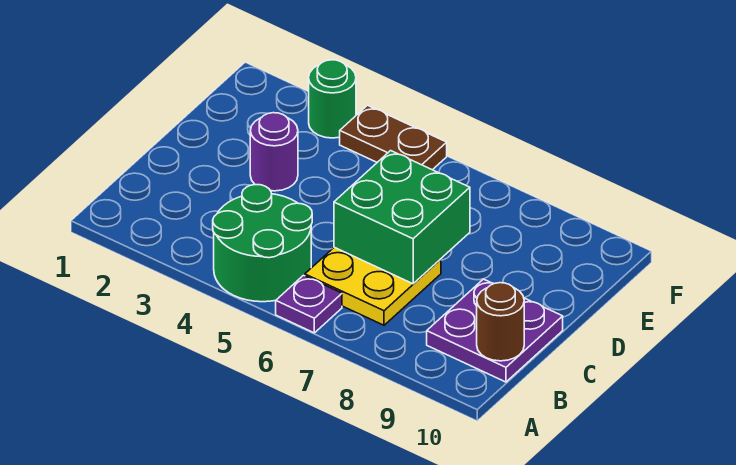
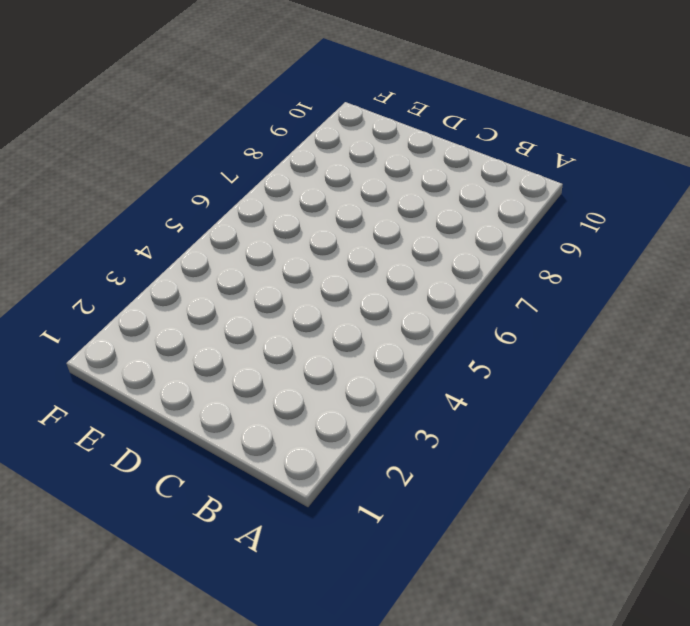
none -> green 2x2 round brick [213,185,312,302]
none -> purple 1x1 plate [276,275,342,333]

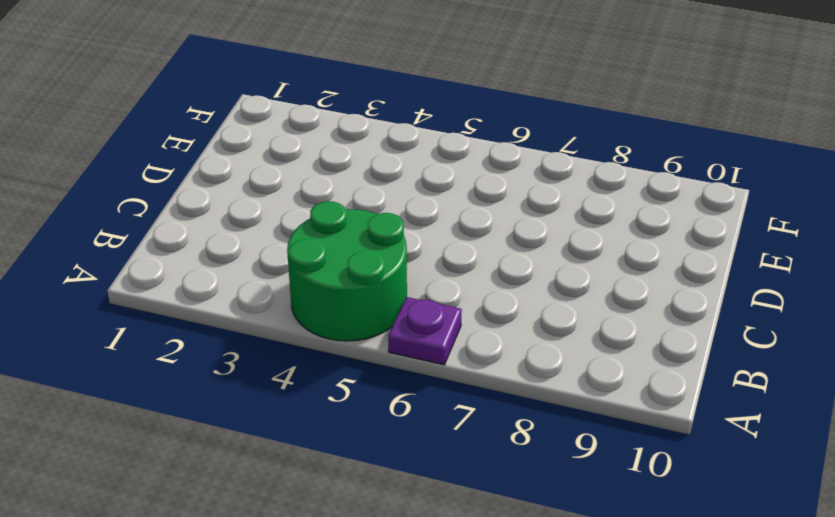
none -> yellow 2x2 plate [305,247,441,325]
none -> purple 2x2 plate [427,279,563,382]

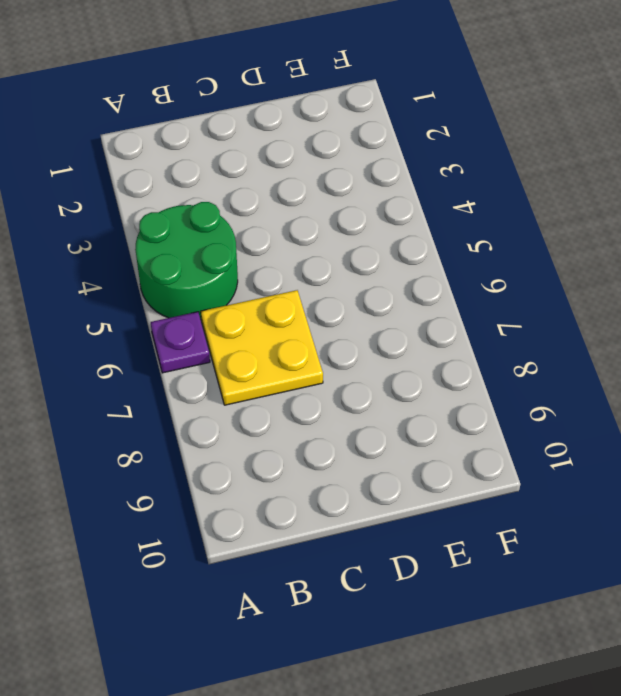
none -> purple 2x2 plate [427,279,563,382]
none -> purple 1x1 round brick [250,113,298,191]

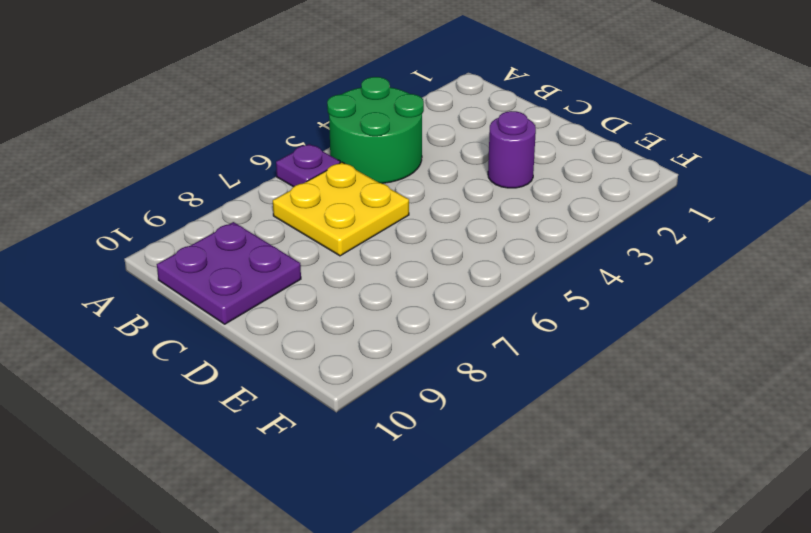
none -> green 1x1 round brick [309,60,356,138]
none -> brown 1x2 plate [340,105,447,170]

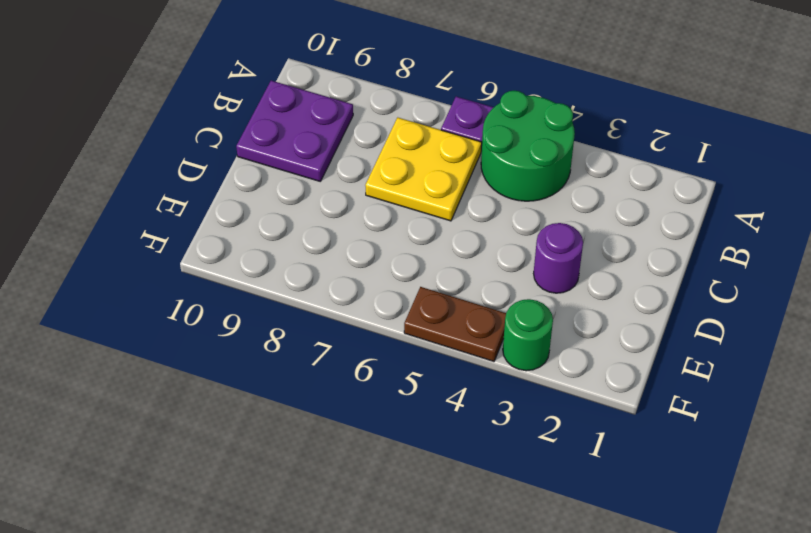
none -> brown 1x1 round brick [477,283,524,361]
none -> green 2x2 brick [334,151,470,284]

